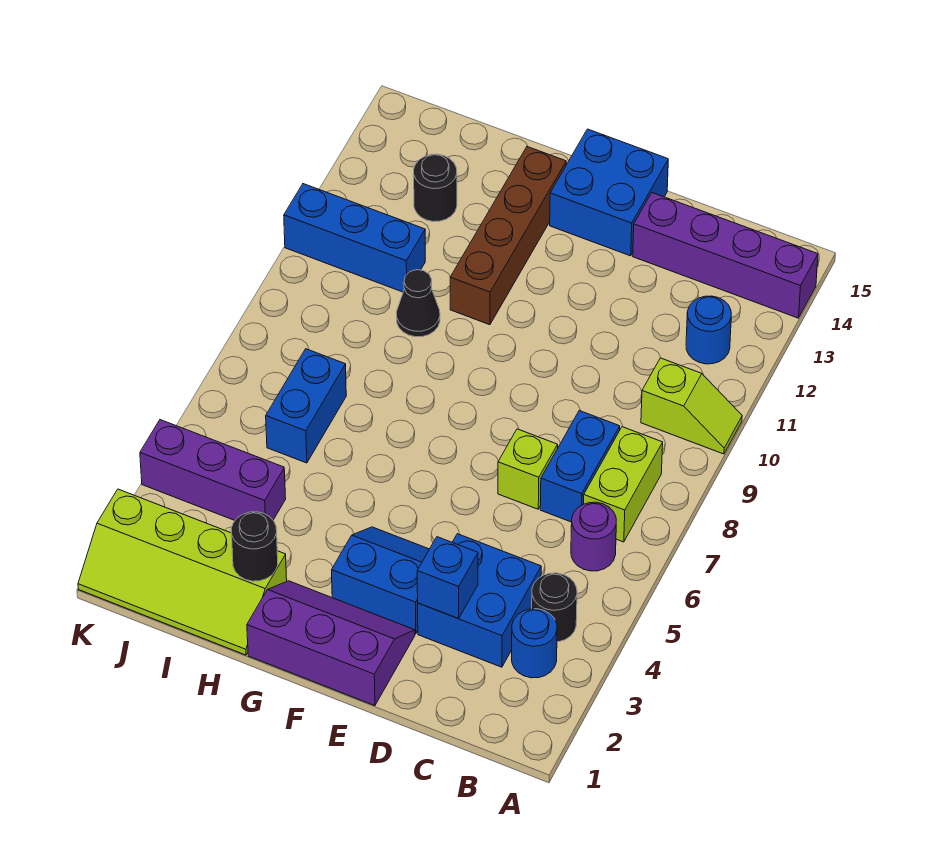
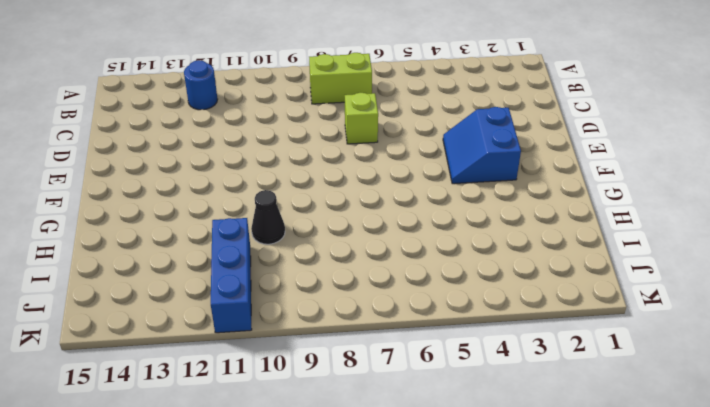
none -> lime 1x2 slope [641,358,742,454]
none -> purple 1x4 brick [633,193,818,318]
none -> blue 1x1 round brick [512,609,557,678]

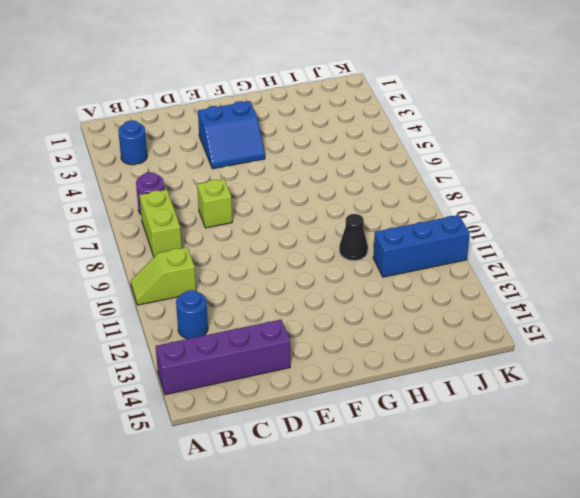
none -> black 1x1 round brick [532,573,577,642]
none -> blue 2x2 brick [418,534,541,667]
none -> blue 1x2 brick [540,411,620,522]

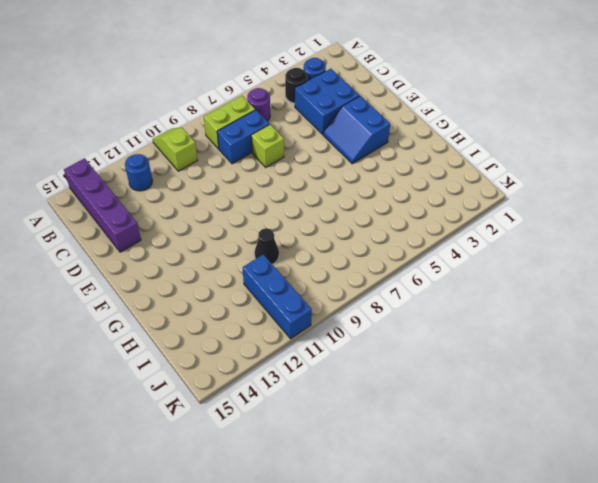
none -> purple 2x3 slope [247,581,415,706]
none -> blue 2x2 brick [550,129,668,256]
none -> brown 1x4 brick [450,146,566,325]

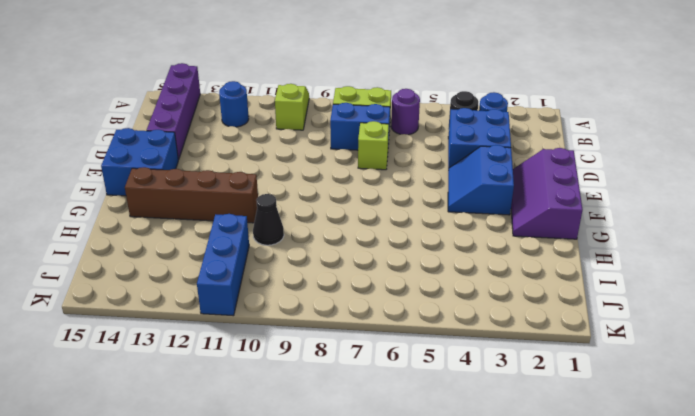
none -> lime 2x4 slope [78,489,287,655]
none -> purple 1x3 brick [140,420,286,520]
none -> blue 1x2 brick [266,349,346,463]

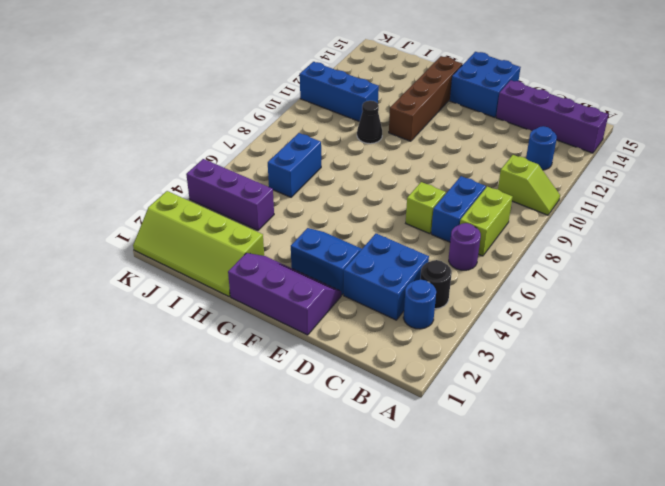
none -> black 1x1 round brick [414,154,457,222]
none -> blue 1x1 brick [417,537,478,619]
none -> black 1x1 round brick [231,512,278,581]

